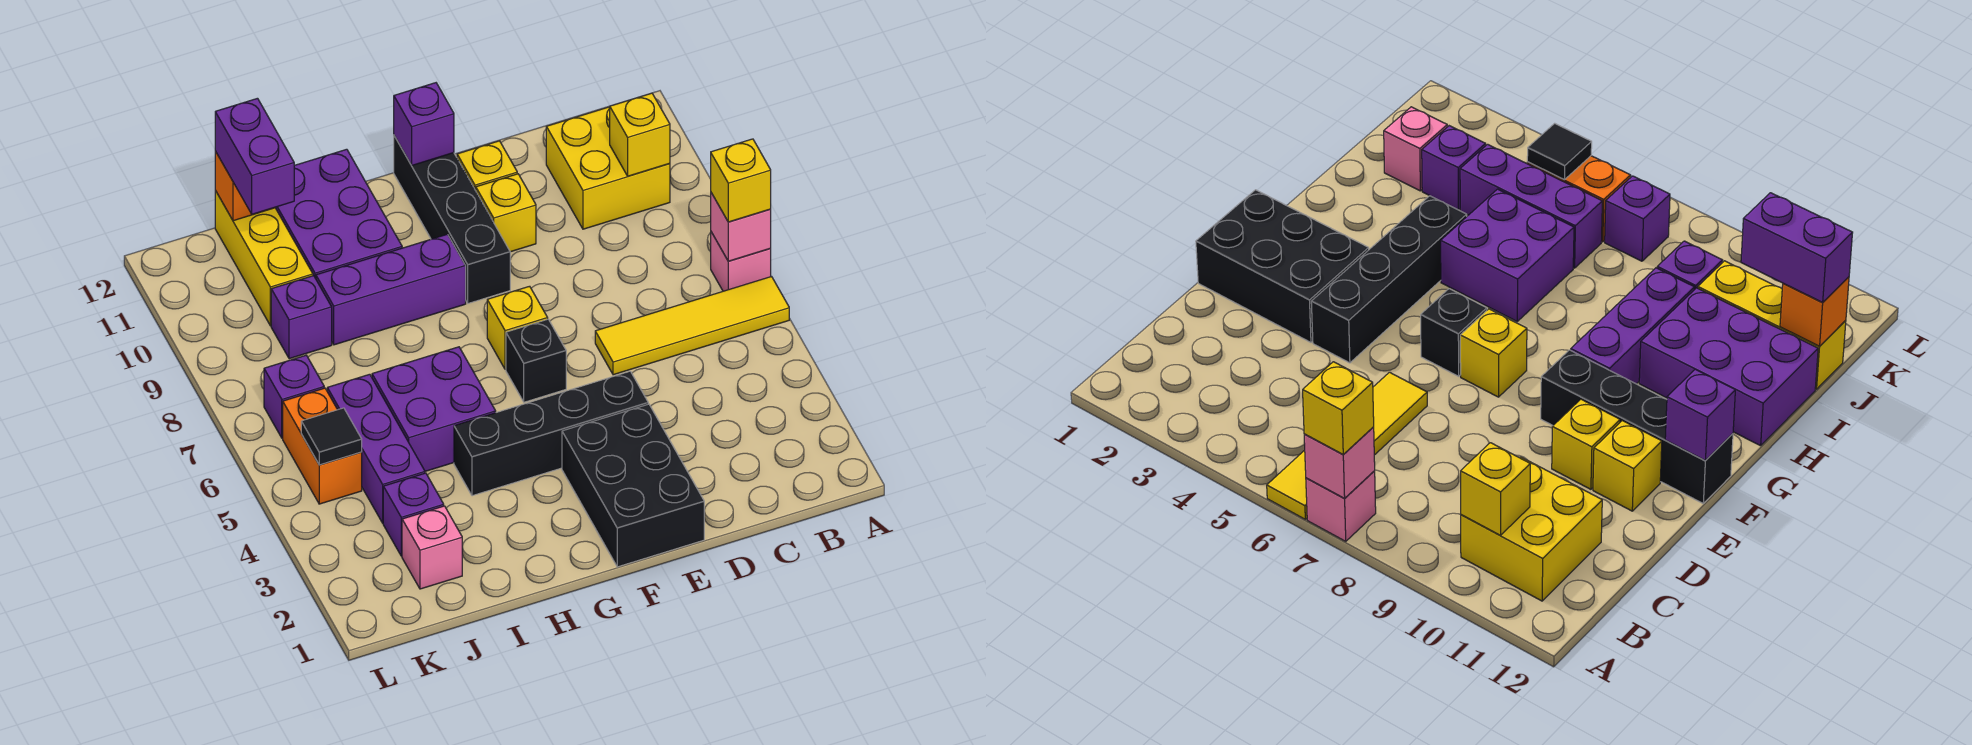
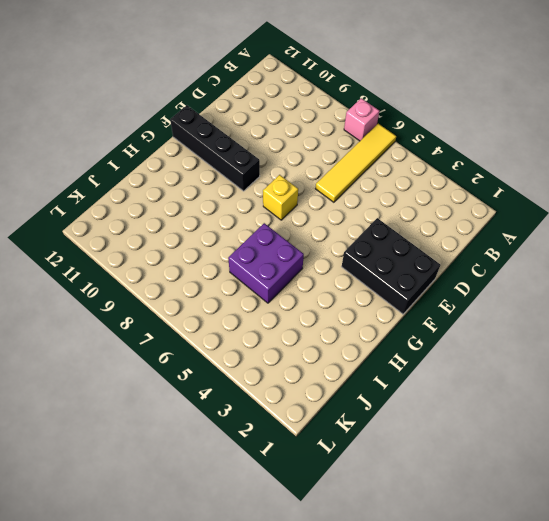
none -> yellow 2x2 brick [546,107,670,229]
none -> black 1x4 brick [454,371,648,496]
none -> yellow 1x1 brick [476,174,536,252]

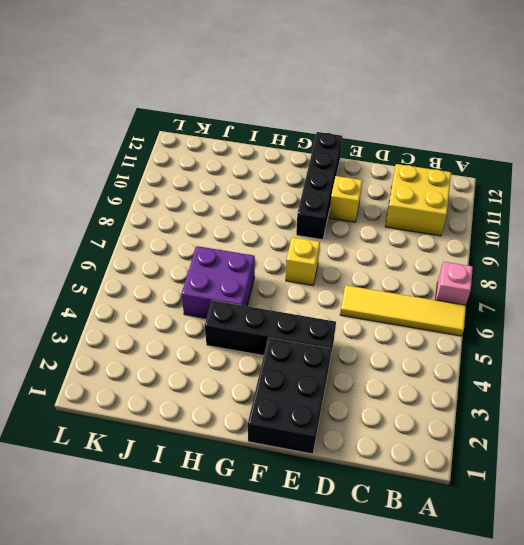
none -> yellow 1x1 brick [457,141,517,190]
none -> black 1x1 brick [506,319,566,402]
none -> purple 1x3 brick [316,234,466,345]

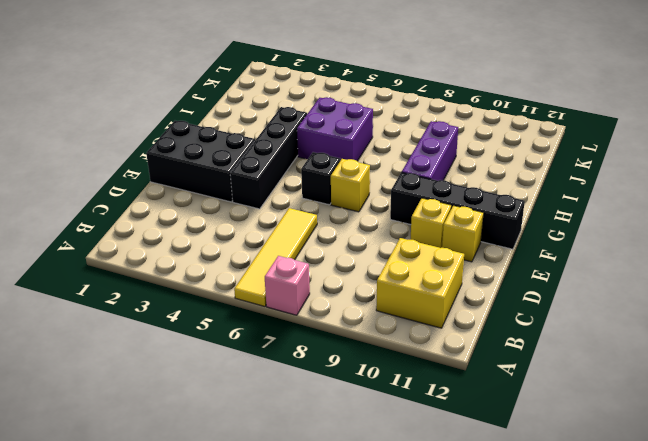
none -> purple 2x3 brick [275,149,402,279]
none -> pink 1x1 brick [402,506,462,589]
none -> purple 1x1 brick [383,473,444,556]

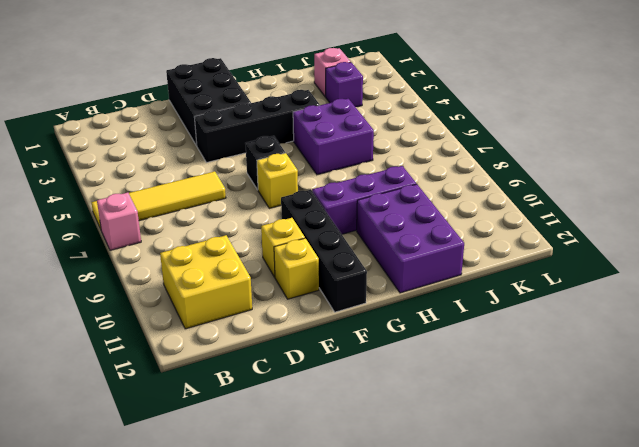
none -> purple 1x3 brick [327,374,425,523]
none -> purple 1x1 brick [271,276,332,359]
none -> yellow 1x3 brick [215,191,313,326]

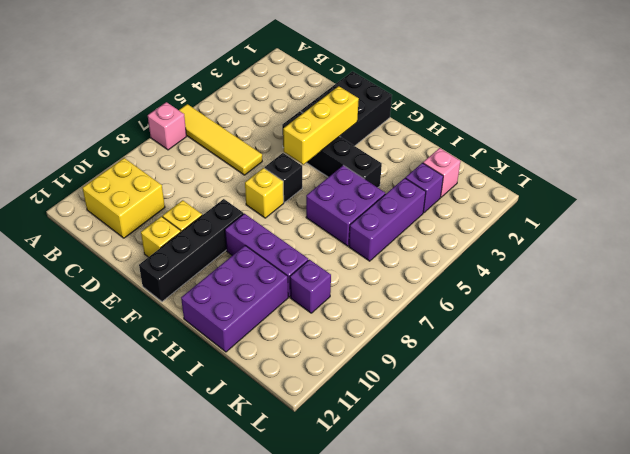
yellow 1x3 brick [283,86,359,165] -> yellow 1x3 brick moved to [215,191,313,326]
none -> orange 1x2 brick [283,388,362,504]
none -> purple 1x1 brick [264,355,324,438]
none -> pink 1x1 brick [711,193,771,261]

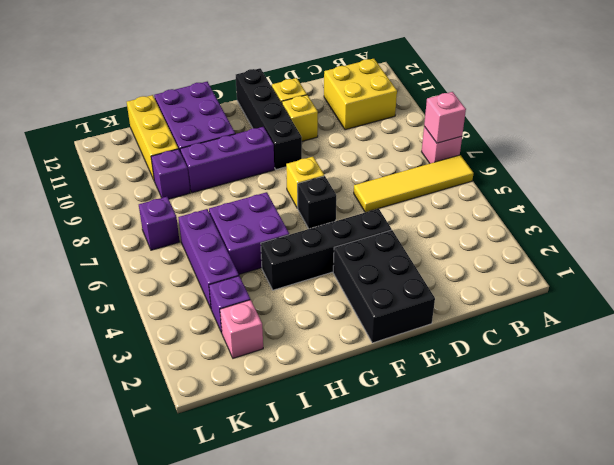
none -> orange 1x2 brick [283,388,362,504]
none -> yellow 1x1 brick [610,93,670,176]
none -> purple 1x1 brick [394,83,454,165]

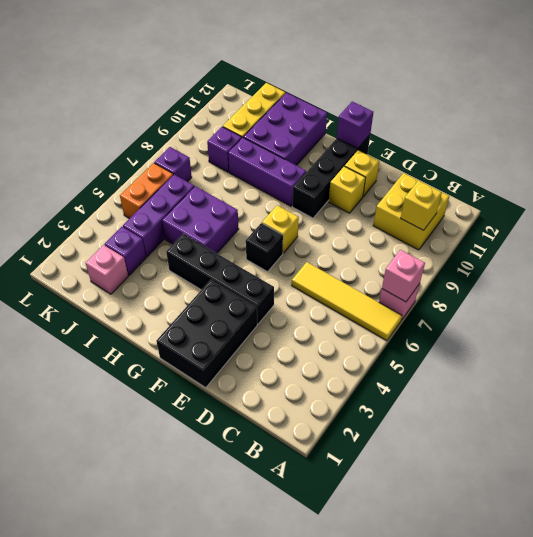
none -> orange 1x1 brick [215,151,275,221]
none -> black 1x1 tile [301,408,362,465]
none -> yellow 1x1 brick [711,139,771,222]

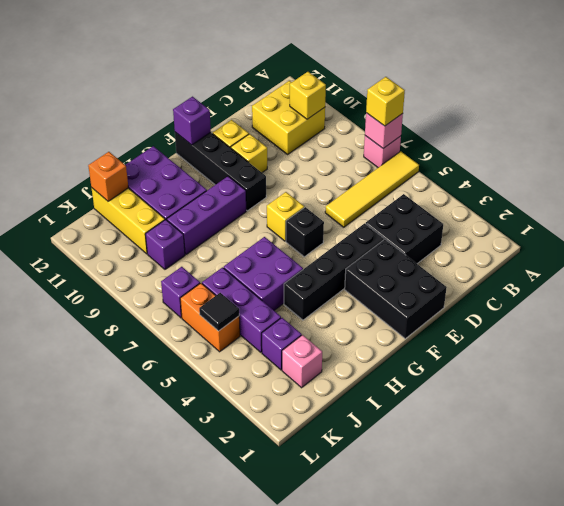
black 2x2 brick [366,194,443,264] -> none
none -> purple 1x2 brick [215,98,294,214]

